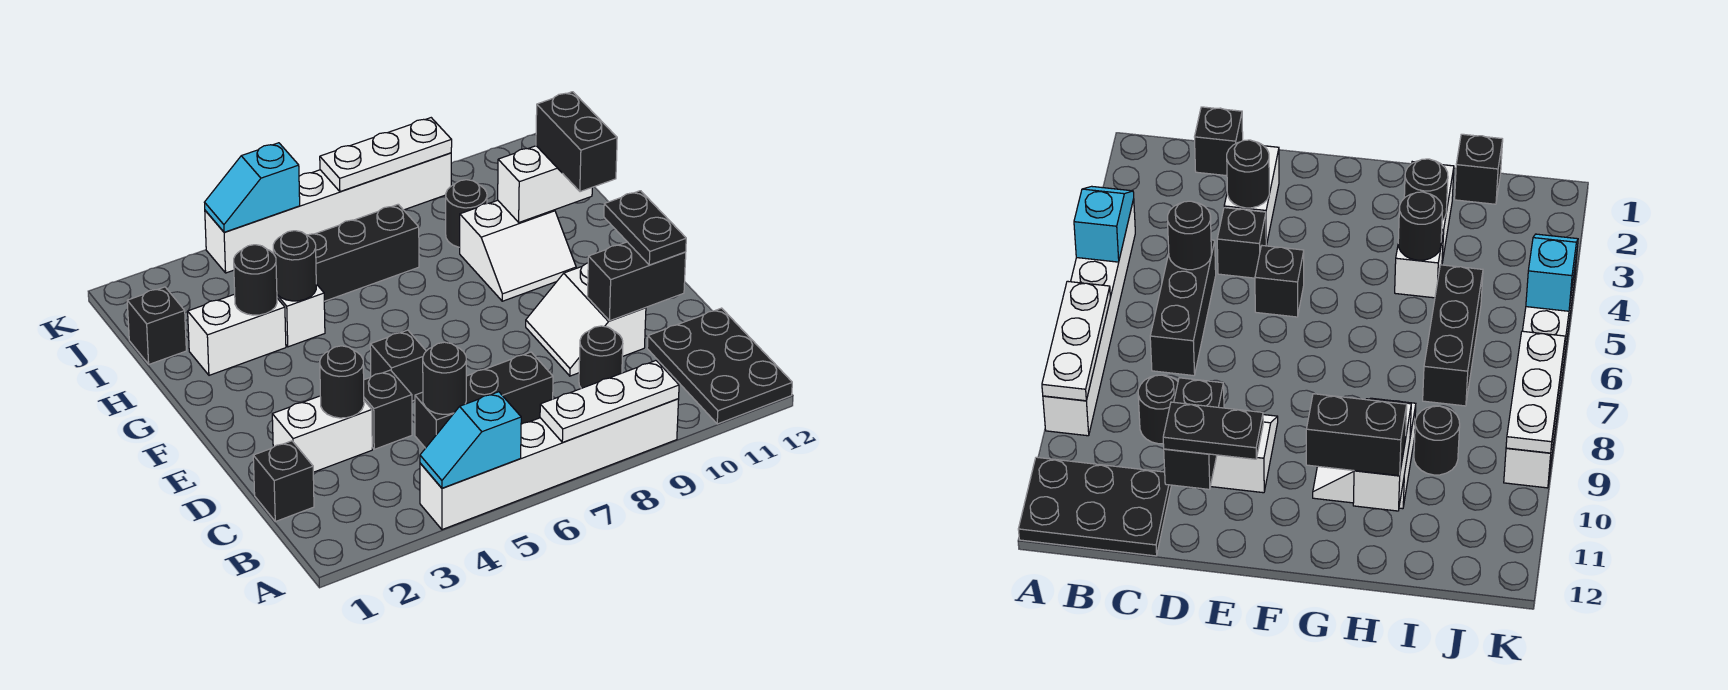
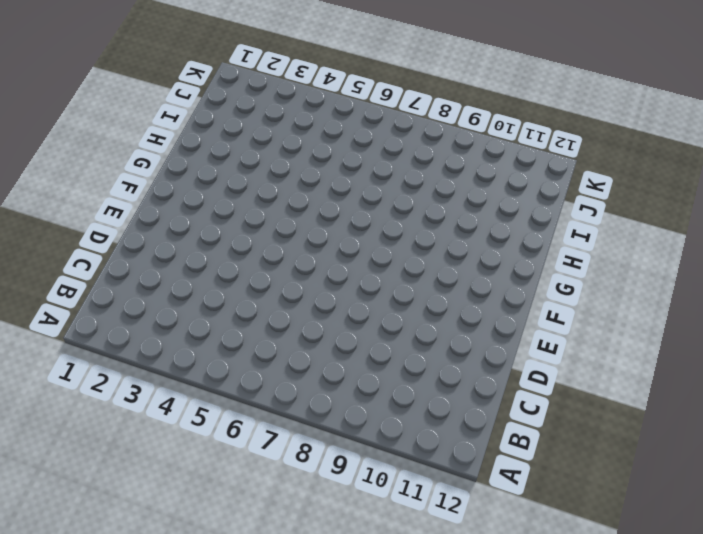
none -> white 1x6 brick [420,399,679,530]
none -> black 2x3 plate [647,308,792,424]
none -> black 1x1 brick [253,441,314,522]

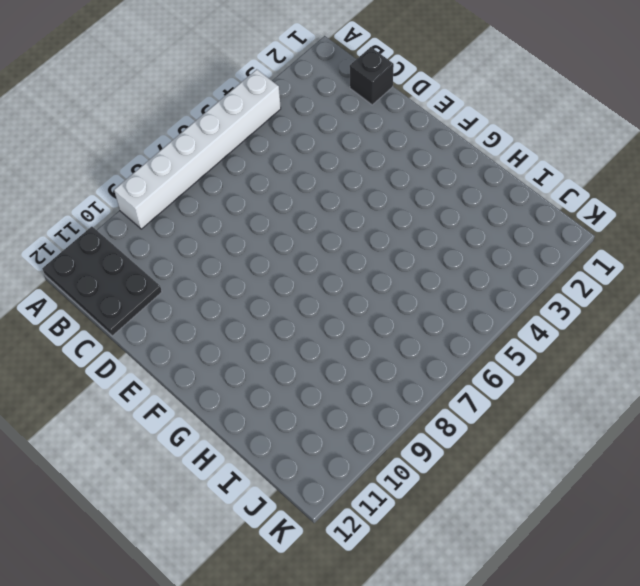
none -> black 1x3 brick [415,352,553,448]
none -> black 1x1 round brick [579,326,623,388]
none -> white 1x2 brick [272,396,372,472]

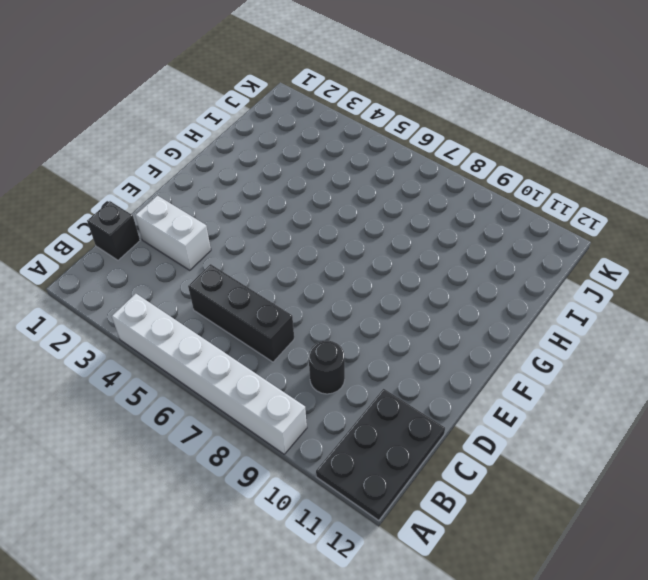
none -> black 1x1 brick [364,370,412,449]
none -> white 2x2 slope [526,263,646,376]
none -> black 1x1 brick [370,330,426,401]

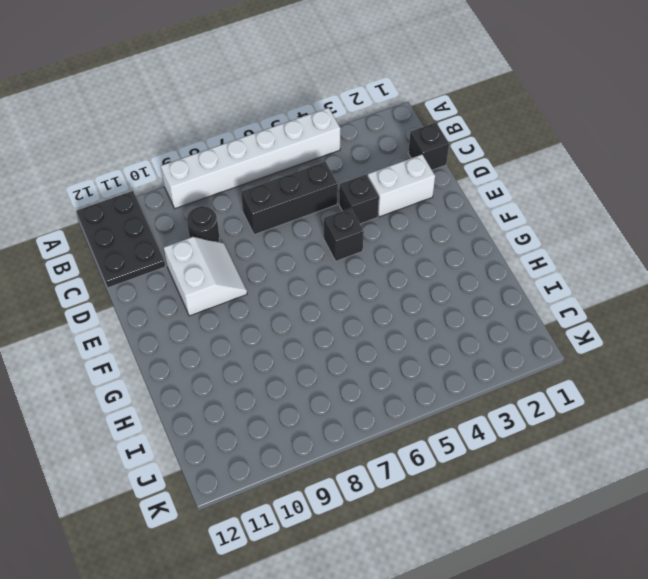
none -> white 2x2 slope [460,200,576,301]
none -> white 1x2 brick [188,294,286,375]
none -> white 1x1 brick [277,284,325,347]

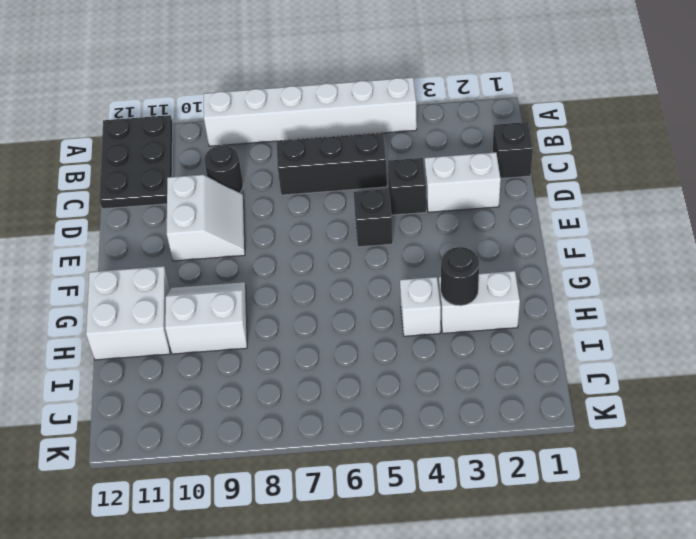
white 2x2 brick [86,266,170,360] -> none
none -> black 1x1 brick [127,287,186,364]
none -> black 1x3 brick [307,204,419,301]
none -> black 1x1 round brick [446,180,487,247]

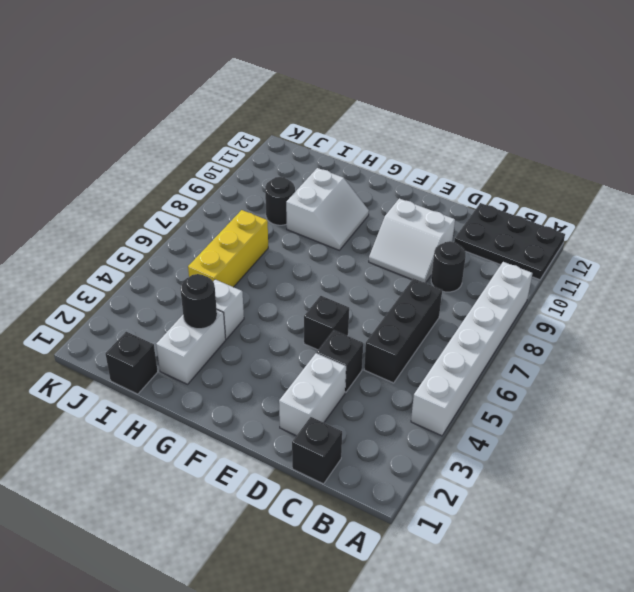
yellow 1x3 brick [188,210,268,287] -> black 1x3 brick [307,204,419,301]
none -> white 1x6 brick [205,153,451,273]
none -> cyan 1x2 slope [420,392,521,488]
none -> white 1x3 plate [540,361,679,442]

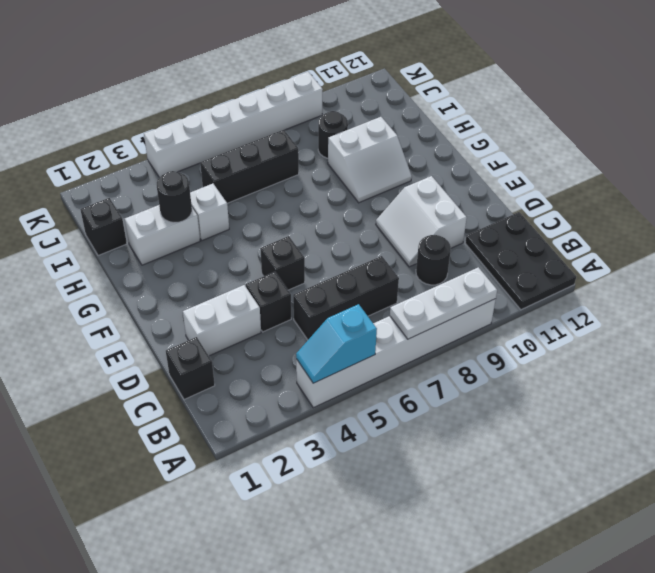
none -> black 1x1 round brick [423,342,466,414]
none -> black 1x1 round brick [320,346,364,418]
none -> black 1x2 brick [587,242,686,321]

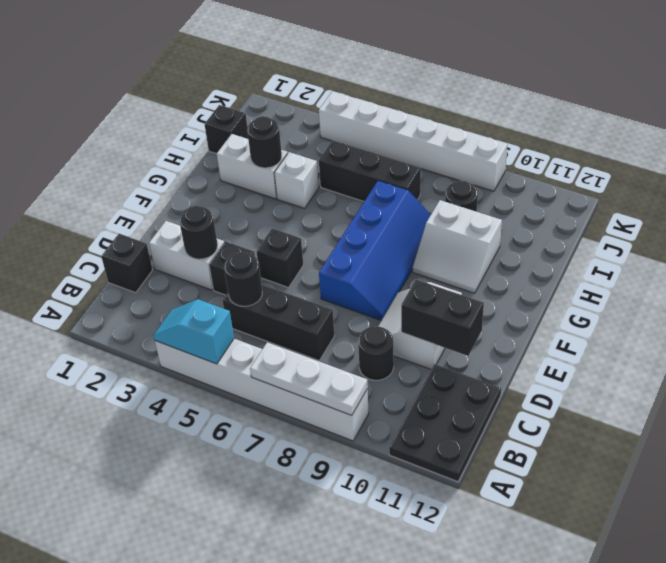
blue 2x4 slope [319,181,431,320] -> none
none -> black 1x1 round brick [273,231,316,301]
none -> white 1x2 brick [498,146,592,222]
none -> cyan 1x2 slope [205,143,300,232]

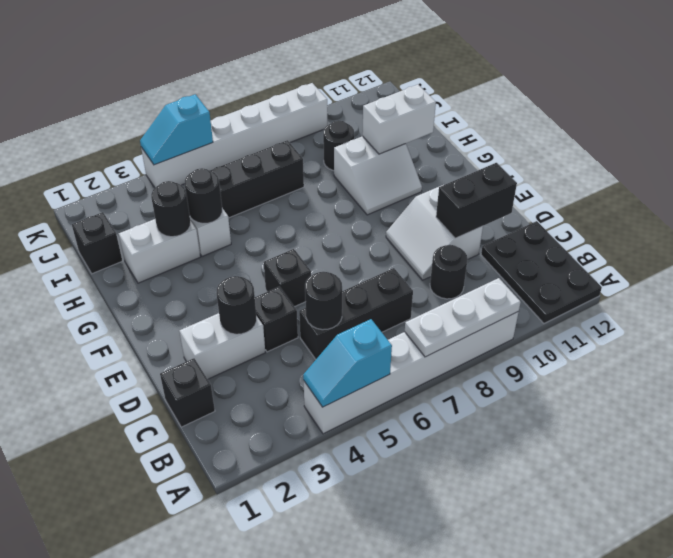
none -> white 1x3 plate [320,118,452,192]
none -> black 1x2 plate [604,191,686,265]
none -> black 1x2 brick [536,92,617,192]

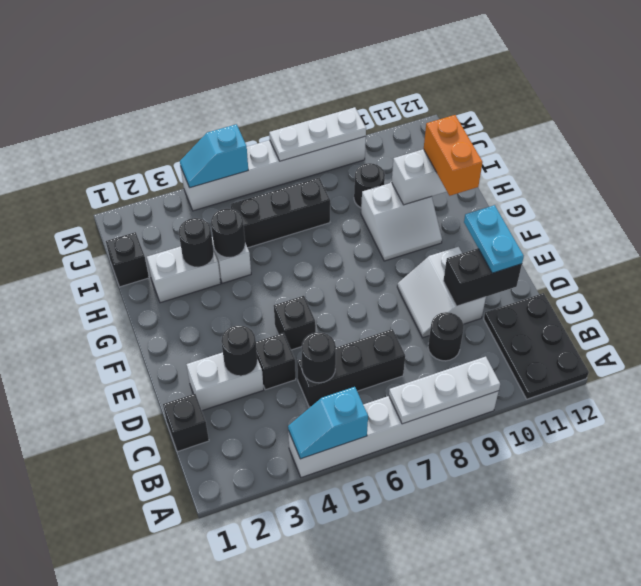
cyan 1x2 plate [464,205,524,273] -> black 1x2 plate [604,191,686,265]
orange 1x2 brick [424,115,483,196] -> black 1x2 brick [536,92,617,192]

